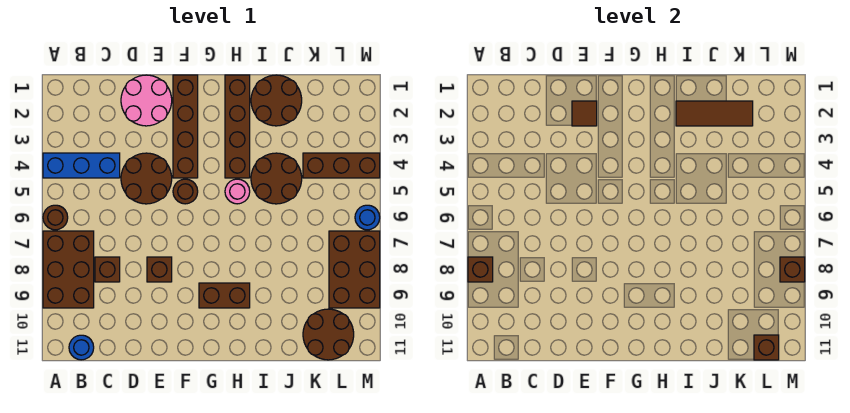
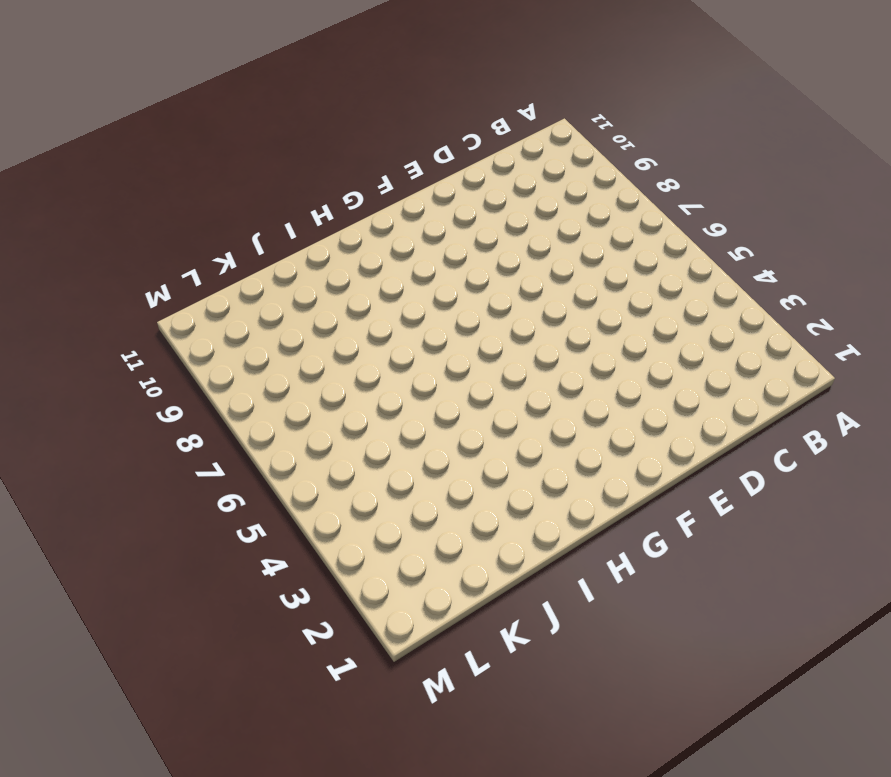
none -> blue 1x3 brick [43,153,120,178]
none -> brown 1x1 round brick [43,205,68,230]
none -> brown 2x3 brick [43,231,94,308]

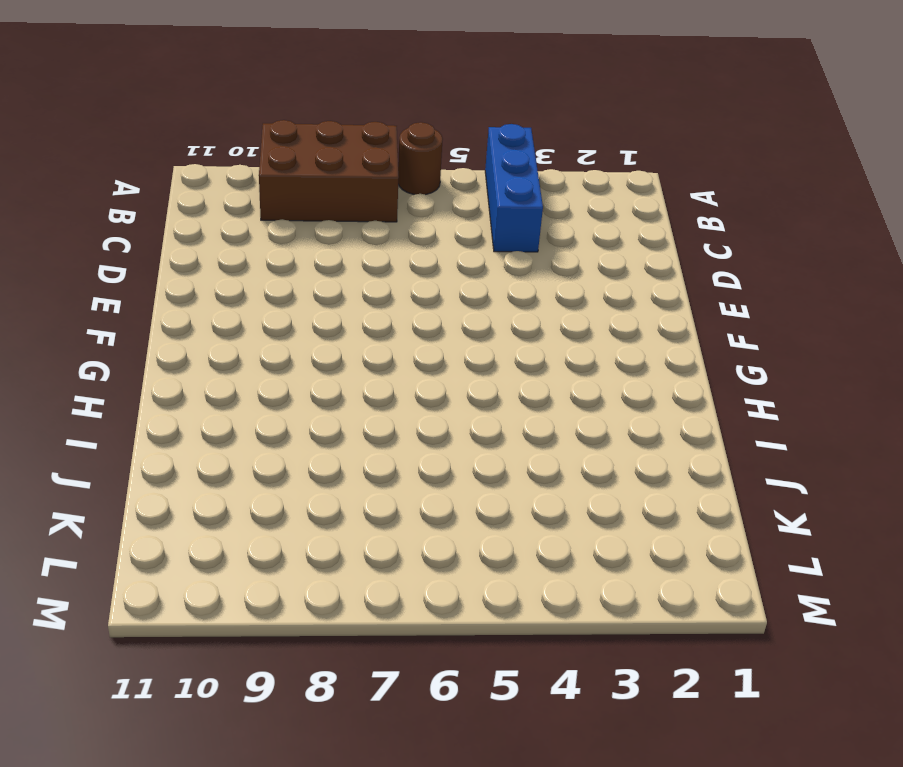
none -> blue 1x1 round brick [69,335,94,360]
none -> brown 1x1 brick [95,257,120,282]
none -> pink 2x2 round brick [121,75,172,126]

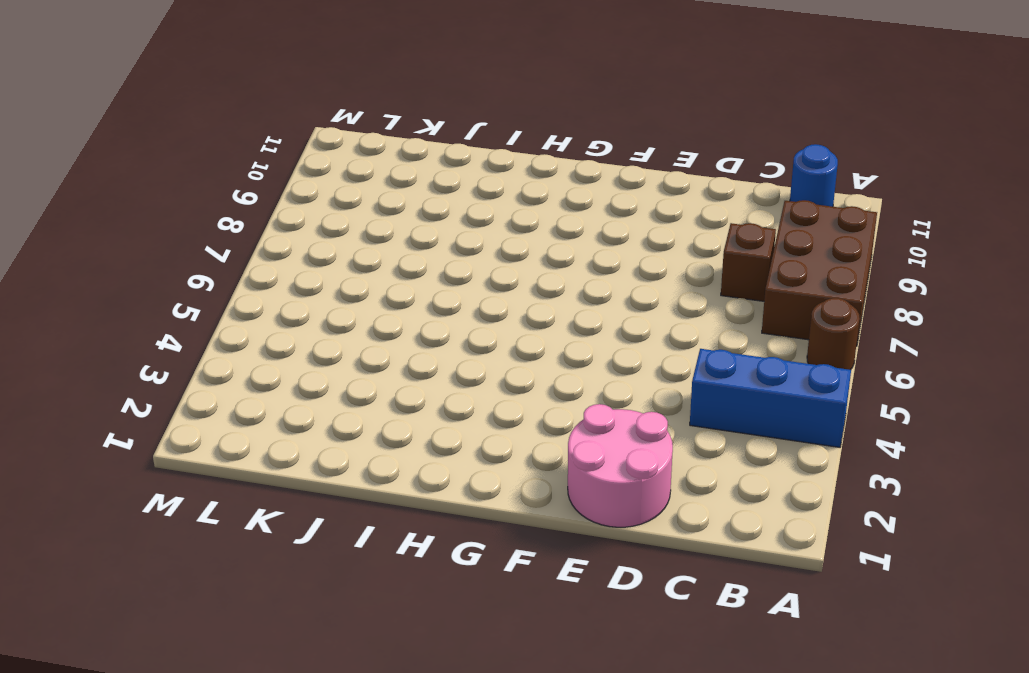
none -> brown 2x2 round brick [121,153,172,204]
none -> brown 1x1 brick [147,257,172,282]
none -> brown 1x4 brick [173,75,198,178]

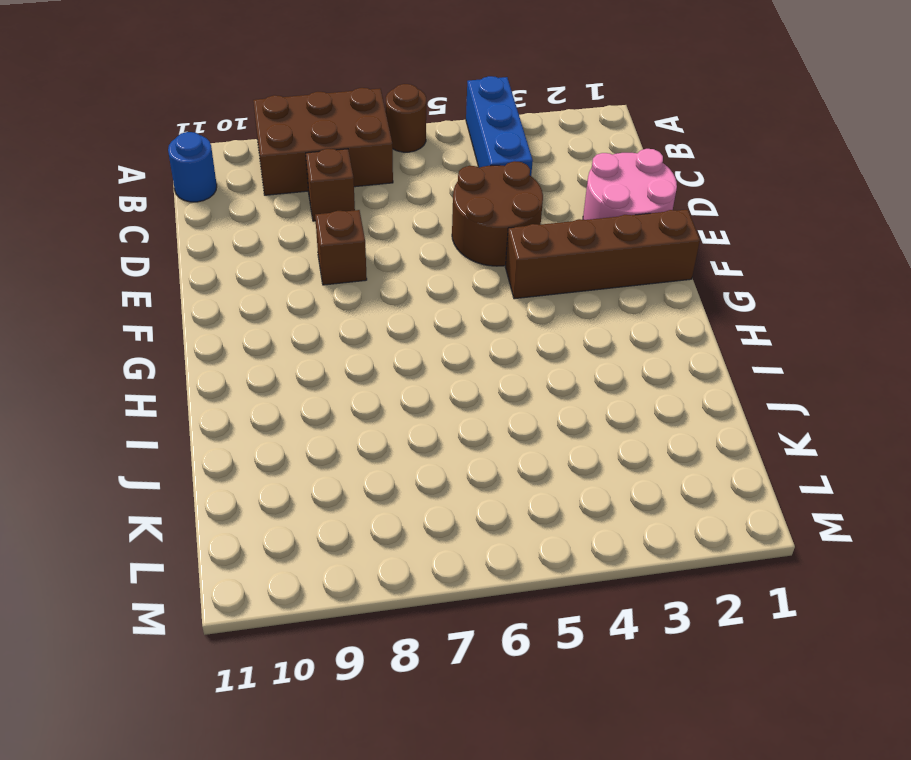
none -> brown 1x1 round brick [173,179,198,204]
none -> brown 1x2 brick [199,283,250,308]
none -> brown 1x4 brick [225,75,250,178]

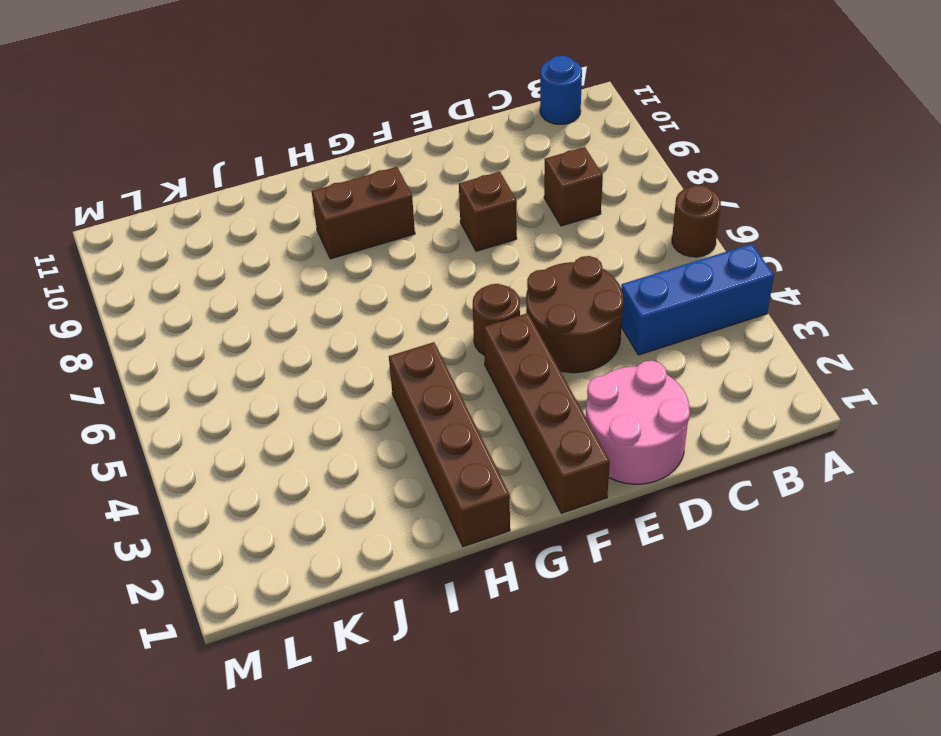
none -> brown 2x3 brick [43,231,94,308]
none -> pink 1x1 round brick [225,179,250,204]
none -> brown 2x2 round brick [251,75,302,126]

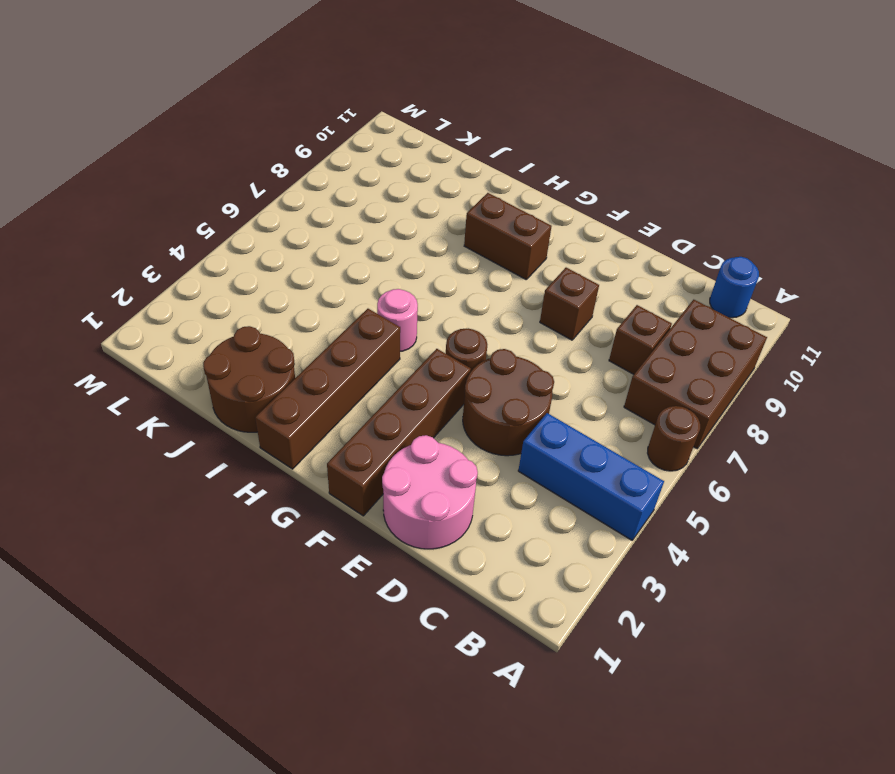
none -> brown 2x2 round brick [251,153,302,204]
none -> brown 1x3 brick [303,153,380,178]
none -> brown 2x2 round brick [303,309,354,360]

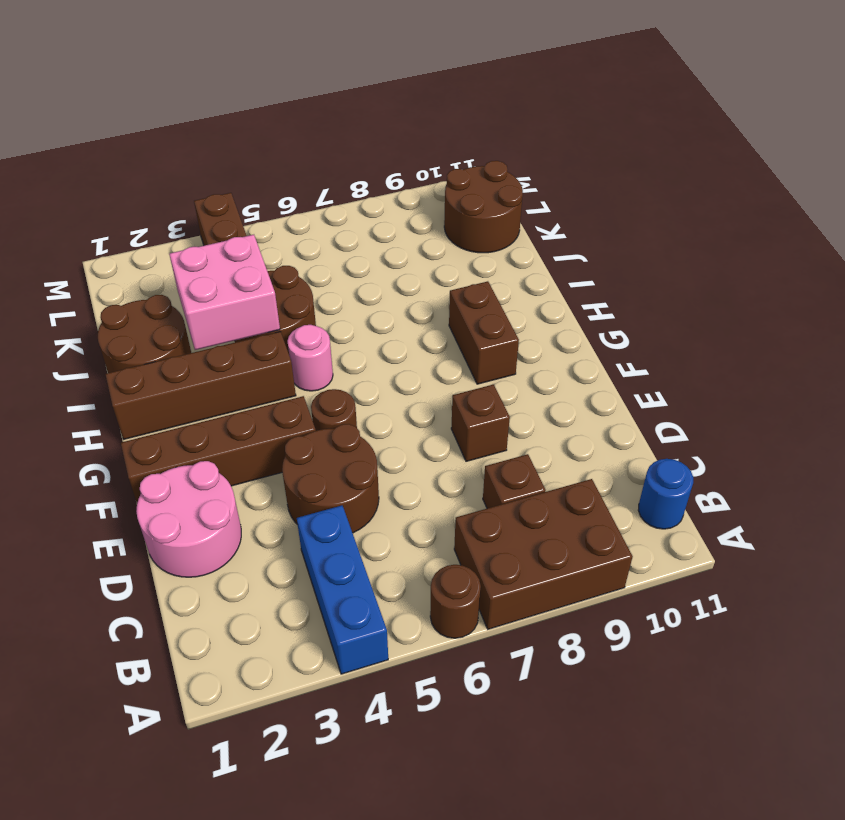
pink 2x2 brick [169,235,280,350] -> none
none -> brown 2x3 brick [329,231,380,308]
none -> blue 1x1 round brick [355,205,380,230]
none -> brown 1x1 brick [468,257,493,282]

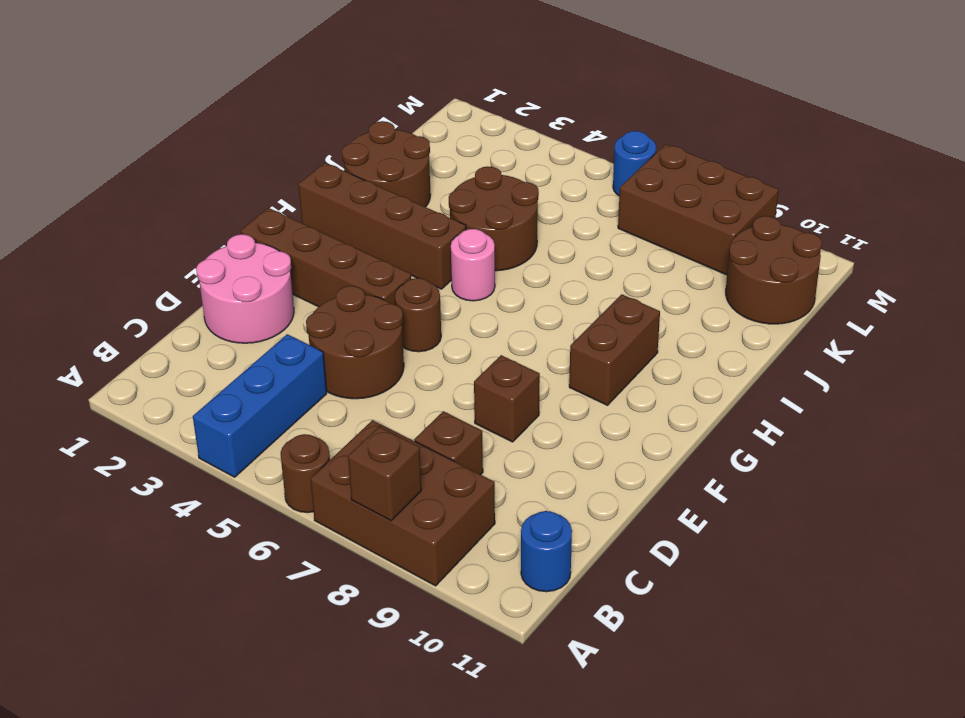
none -> brown 1x3 brick [303,153,380,178]
none -> brown 1x1 tile [572,101,597,126]
none -> brown 1x3 tile [676,101,753,126]

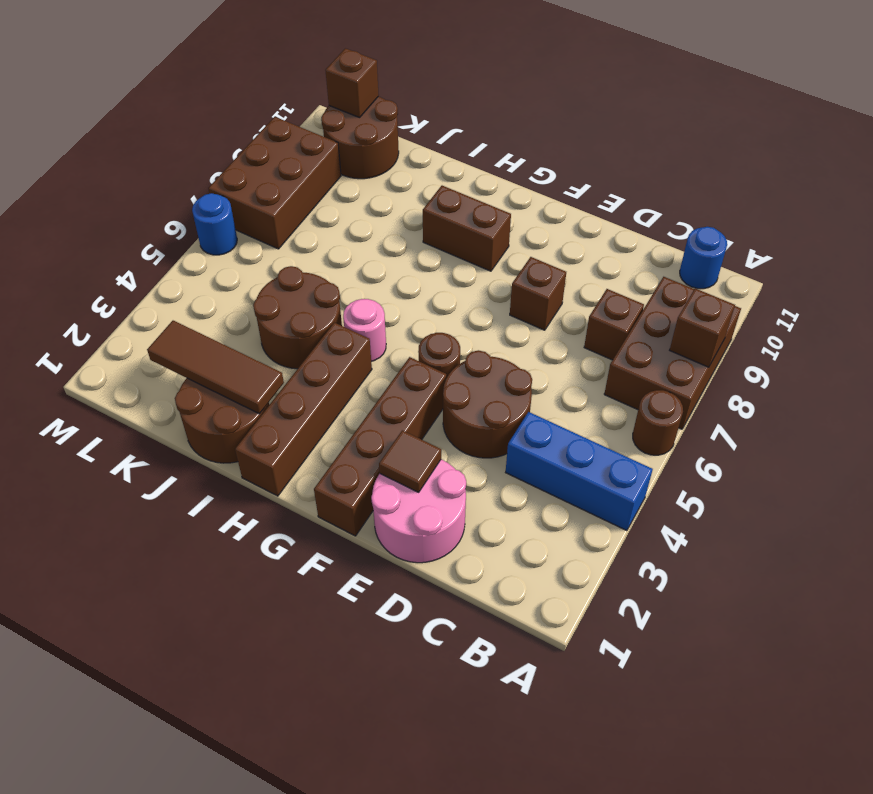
none -> brown 1x3 brick [303,153,380,178]
none -> brown 1x1 brick [780,257,805,282]

